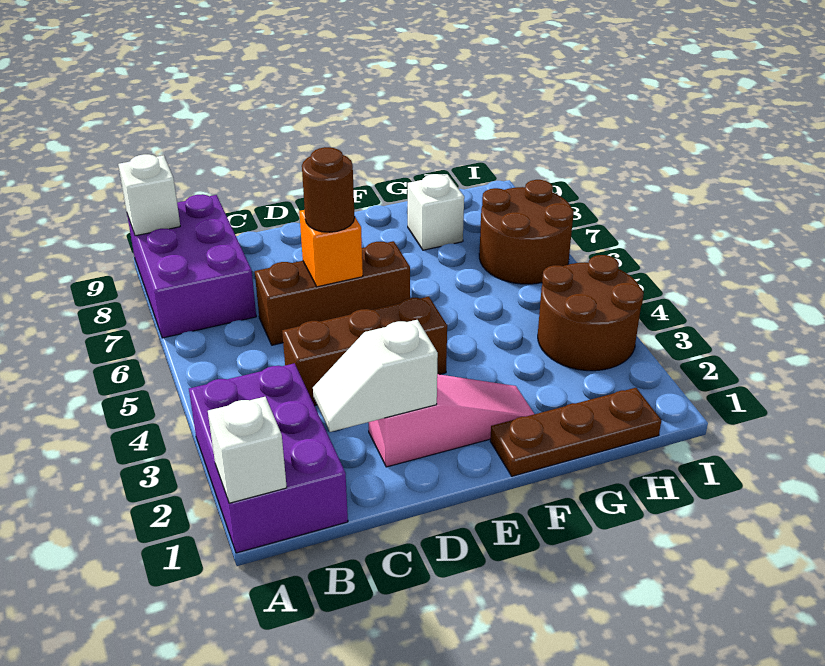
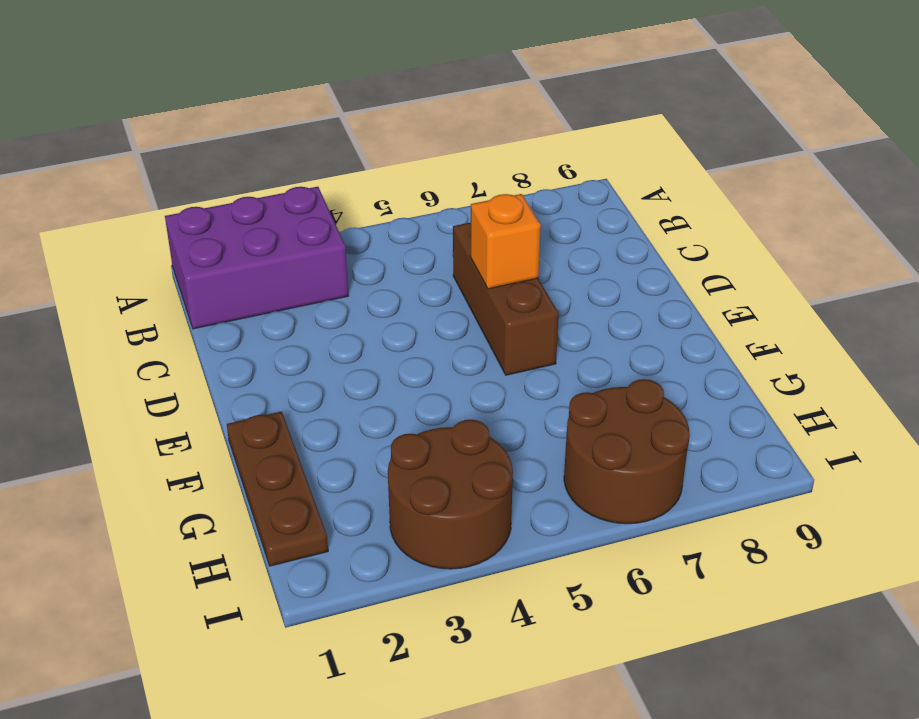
none -> purple 2x3 brick [127,194,256,338]
none -> brown 1x3 brick [282,297,447,406]
none -> pink 1x3 slope [368,374,534,467]

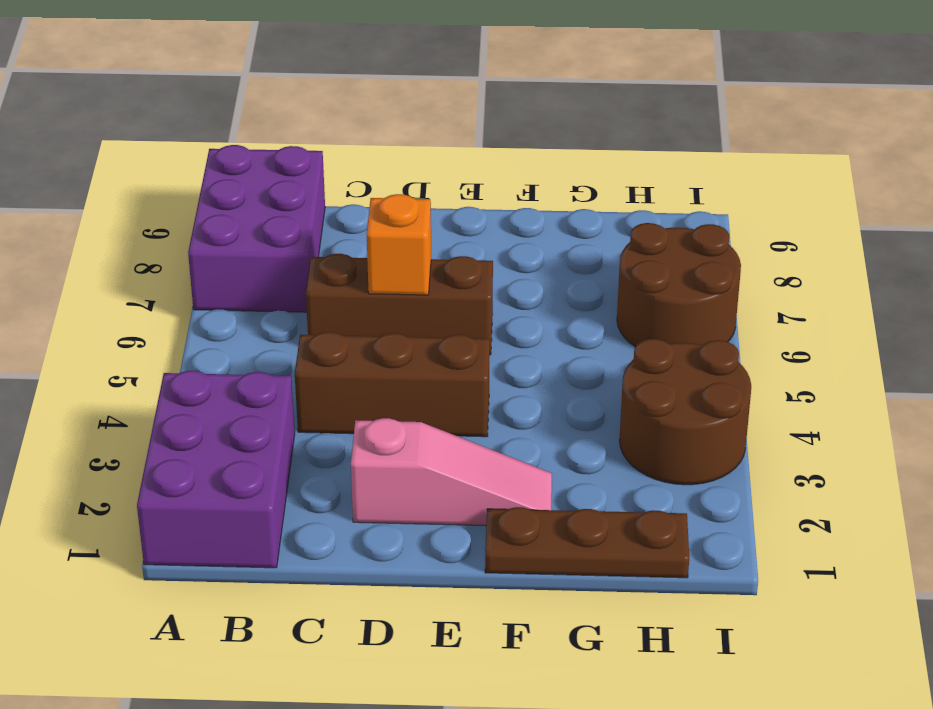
none -> white 1x1 brick [408,174,464,250]
none -> white 1x1 brick [208,397,287,503]
none -> white 1x1 brick [118,154,180,236]

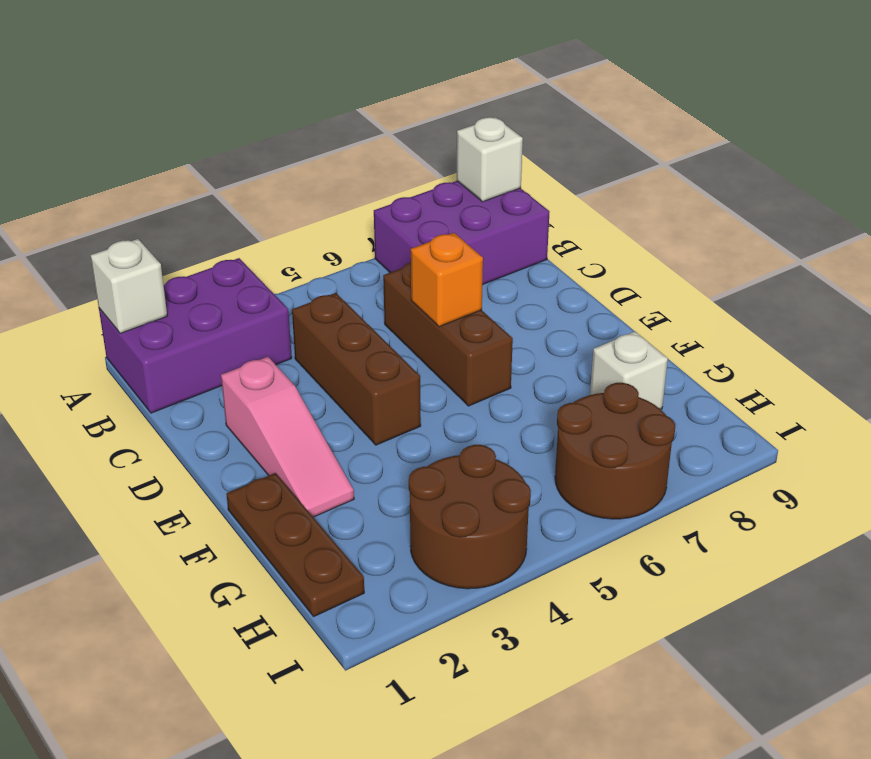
none -> white 1x2 slope [313,320,438,432]
none -> brown 1x1 round brick [302,147,355,232]

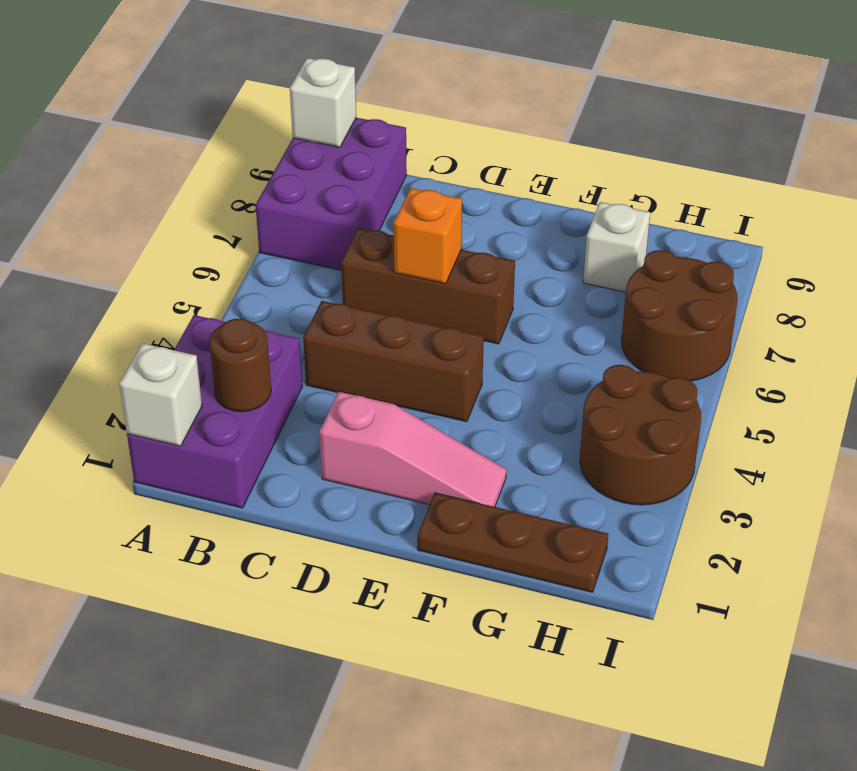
brown 1x1 round brick [209,319,271,412] -> brown 1x1 round brick moved to [302,147,355,232]
none -> white 1x2 slope [313,320,438,432]

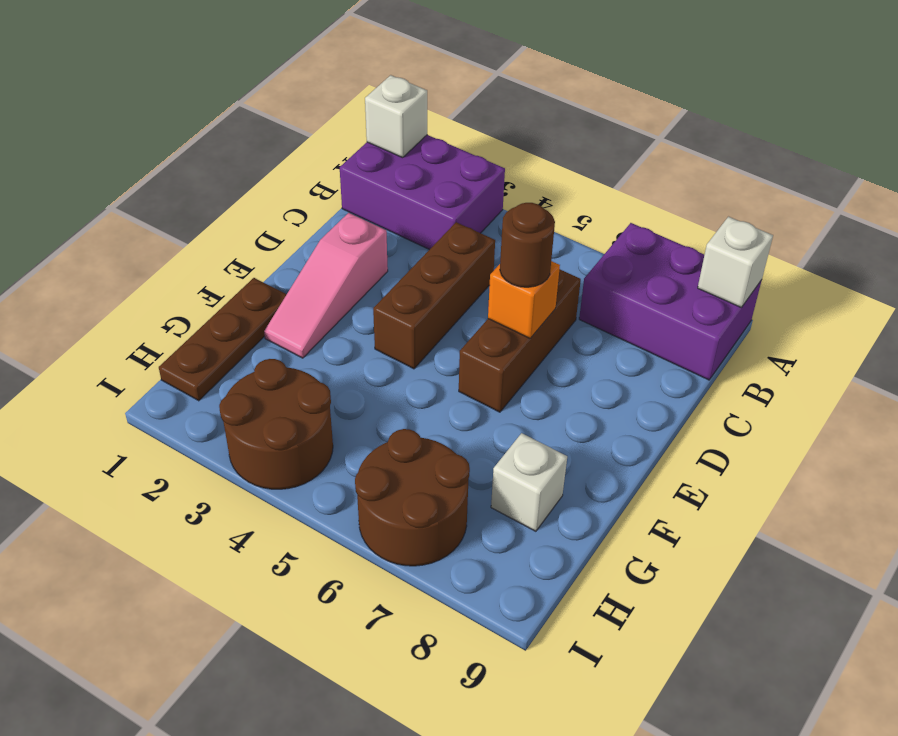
none -> white 1x2 slope [313,320,438,432]

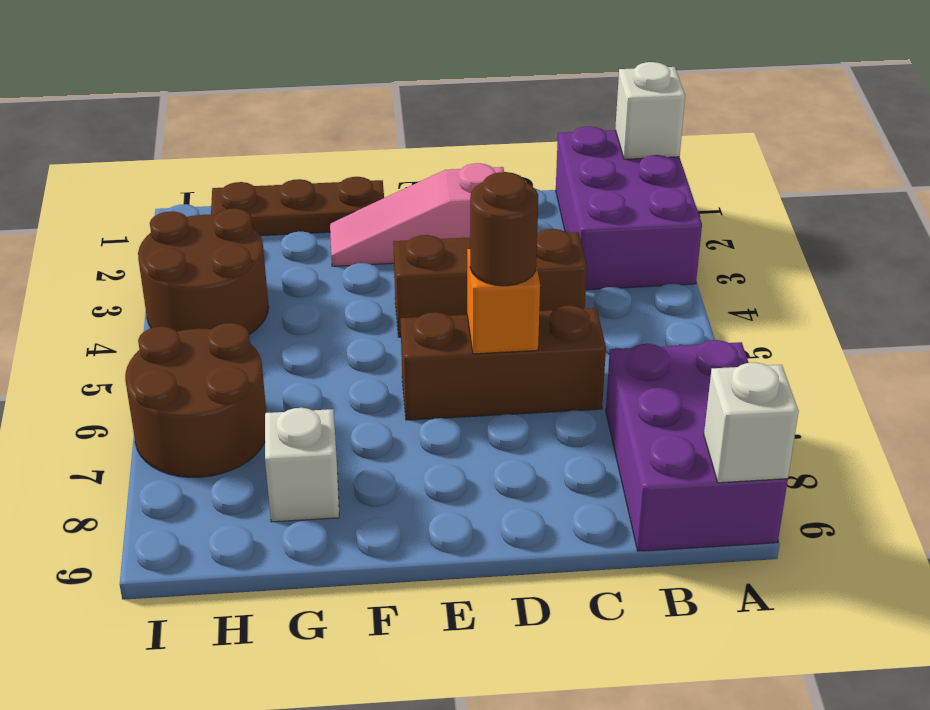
none -> white 1x2 slope [313,320,438,432]

